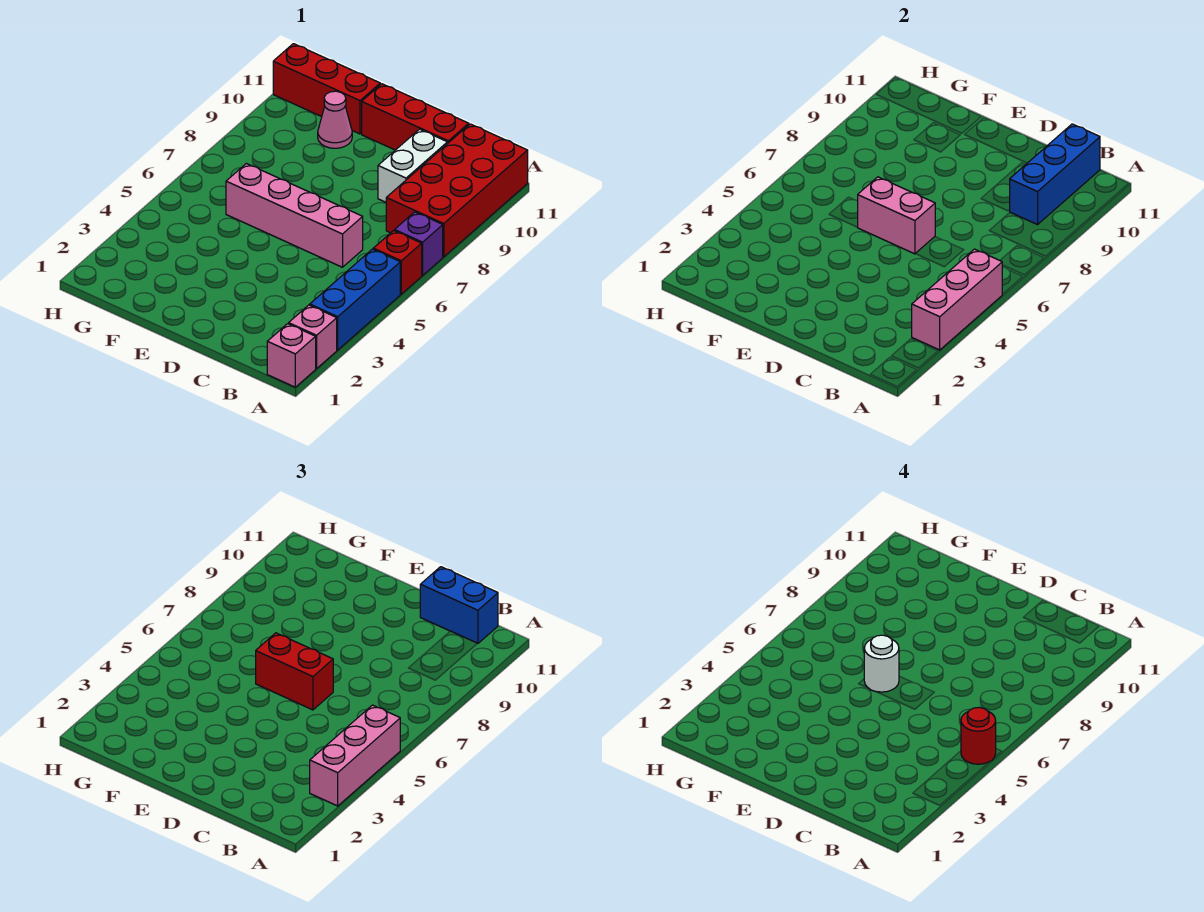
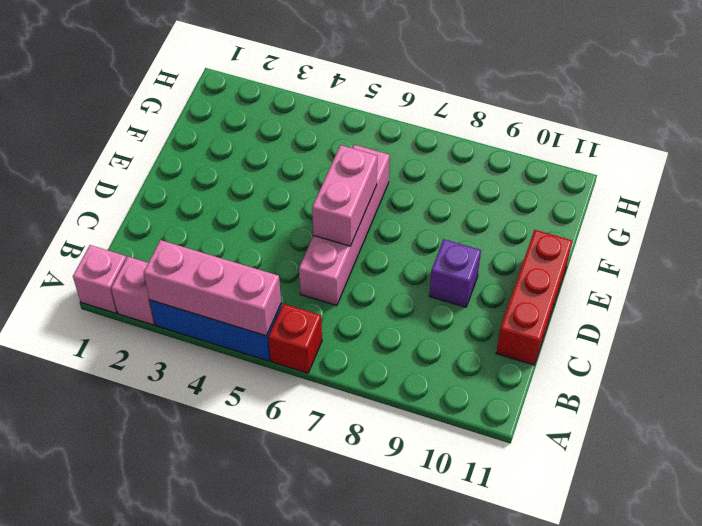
purple 1x1 brick [429,239,481,307] -> purple 1x1 brick moved to [395,212,443,275]
none -> red 2x4 brick [386,124,528,257]
none -> white 1x2 brick [378,129,448,202]
none -> pink 1x1 cone [318,91,352,148]

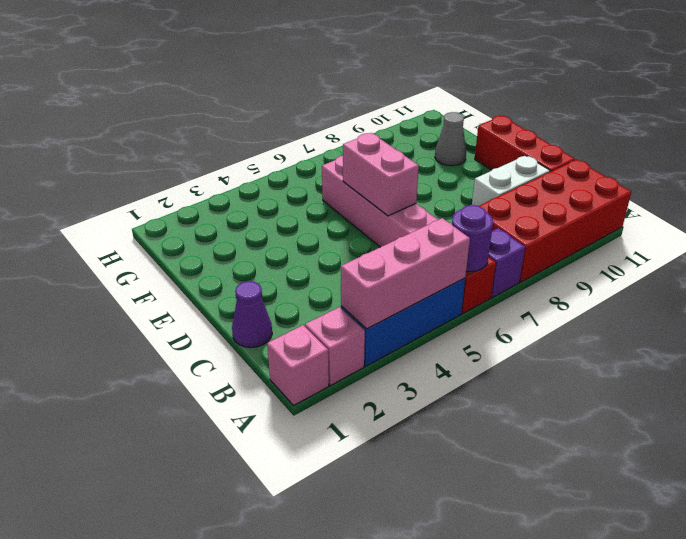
purple 1x1 round brick [452,205,493,272] -> none
purple 1x1 cone [232,281,272,348] -> none
grey 1x1 cone [435,112,466,166] -> pink 1x1 cone [318,91,352,148]
none -> red 1x3 brick [273,44,380,134]
none -> blue 1x3 brick [1009,124,1100,225]
none -> pink 1x3 brick [310,705,400,806]

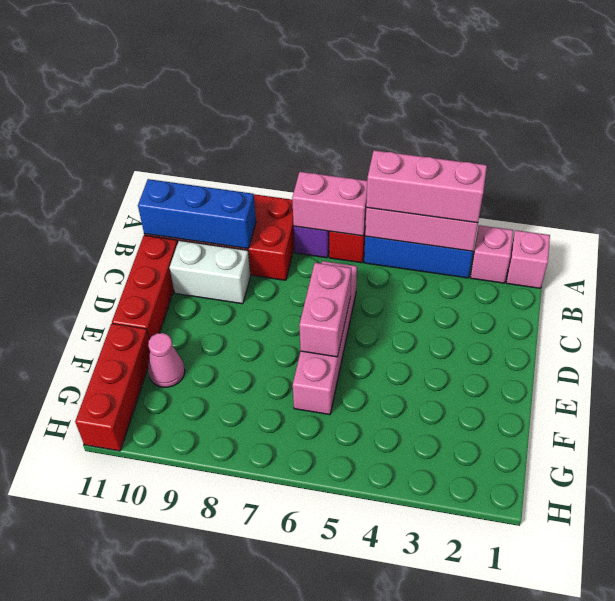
pink 1x2 brick [292,172,367,236] -> none
none -> blue 1x2 brick [420,567,498,644]
none -> red 1x2 brick [256,633,333,710]
none -> red 1x1 round brick [961,707,996,764]

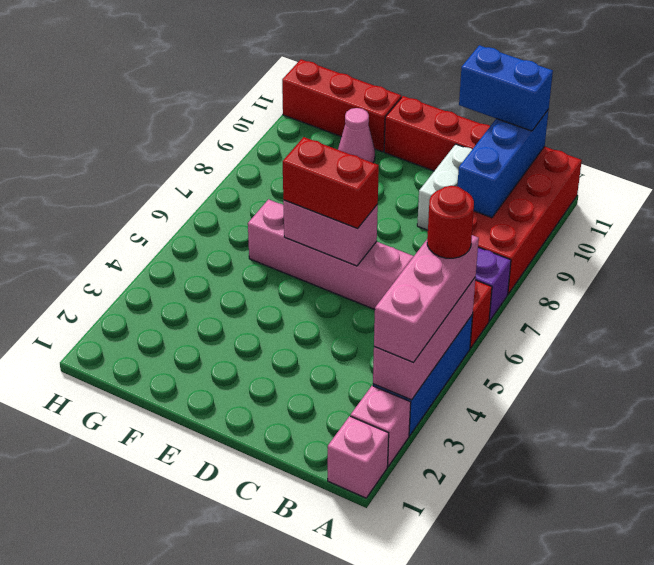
none -> white 1x1 round brick [864,635,899,692]

